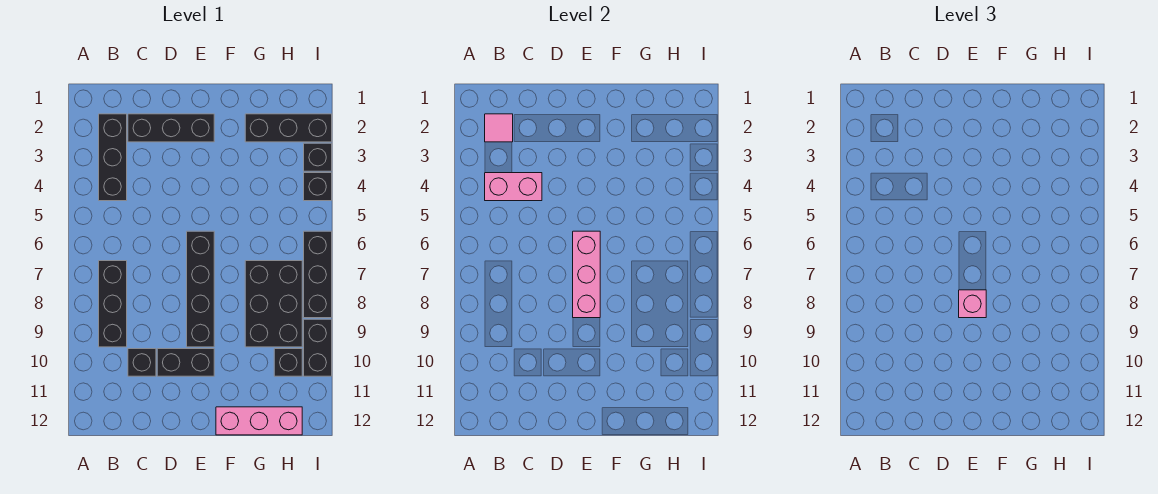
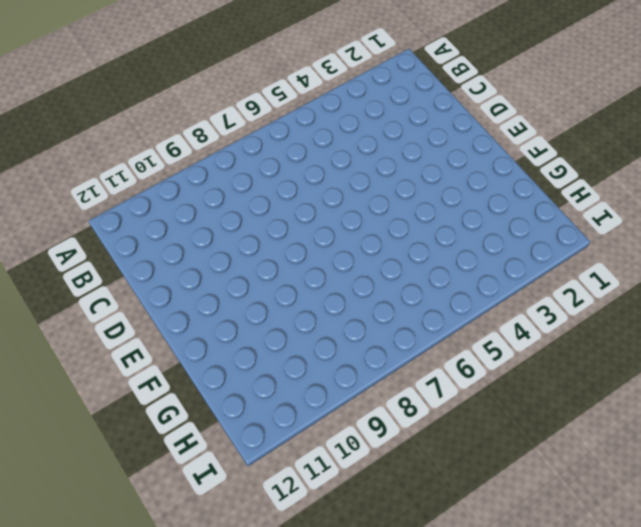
none -> black 1x3 brick [99,114,127,201]
none -> black 1x3 brick [99,261,127,347]
none -> black 1x3 brick [128,114,214,142]

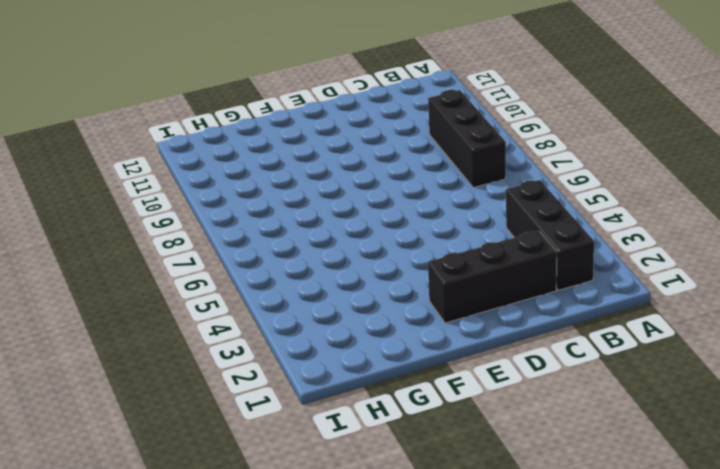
none -> black 1x1 brick [128,349,156,376]
none -> black 1x2 brick [157,349,214,376]
none -> black 1x4 brick [187,231,214,347]

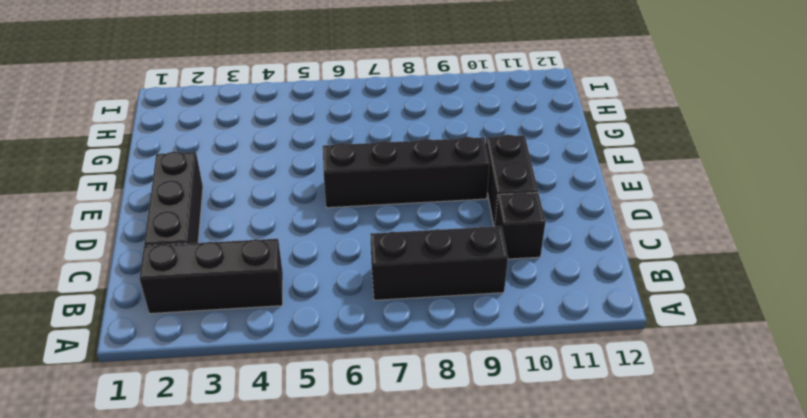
none -> pink 1x3 brick [216,407,302,435]
none -> black 1x3 brick [245,114,332,142]
none -> black 2x3 brick [245,261,302,347]

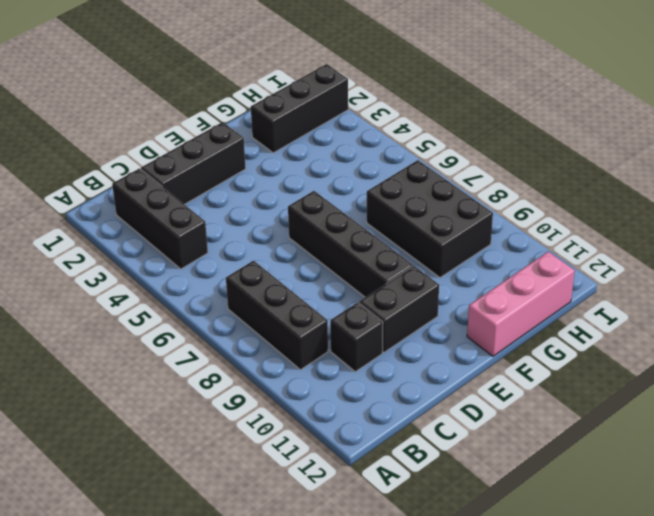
none -> black 1x1 brick [274,349,302,376]
none -> black 1x1 brick [304,143,332,171]
none -> black 1x1 brick [304,173,332,201]

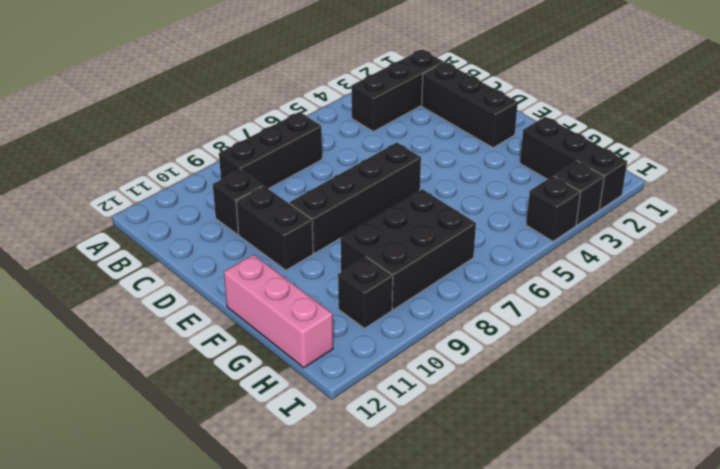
none -> black 1x3 brick [304,231,332,318]
none -> black 1x2 brick [304,319,332,376]
none -> pink 1x1 tile [485,114,513,142]

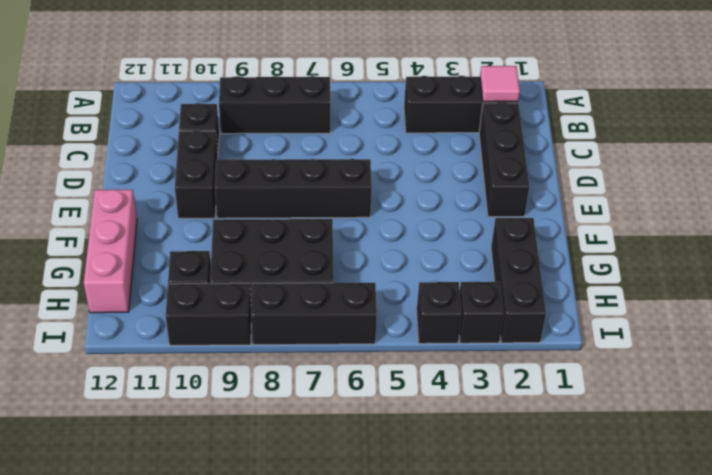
none -> pink 1x2 brick [485,173,542,201]
none -> pink 1x3 brick [573,231,600,318]
none -> pink 1x1 brick [959,290,986,318]

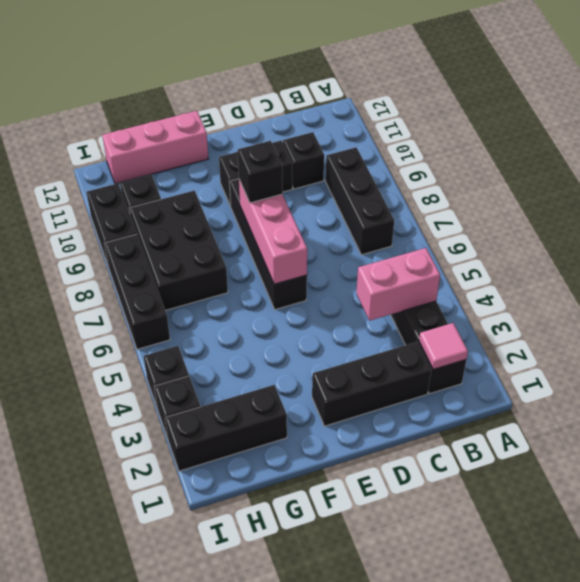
black 1x1 brick [238,141,283,203] -> pink 1x1 brick [959,290,986,318]

